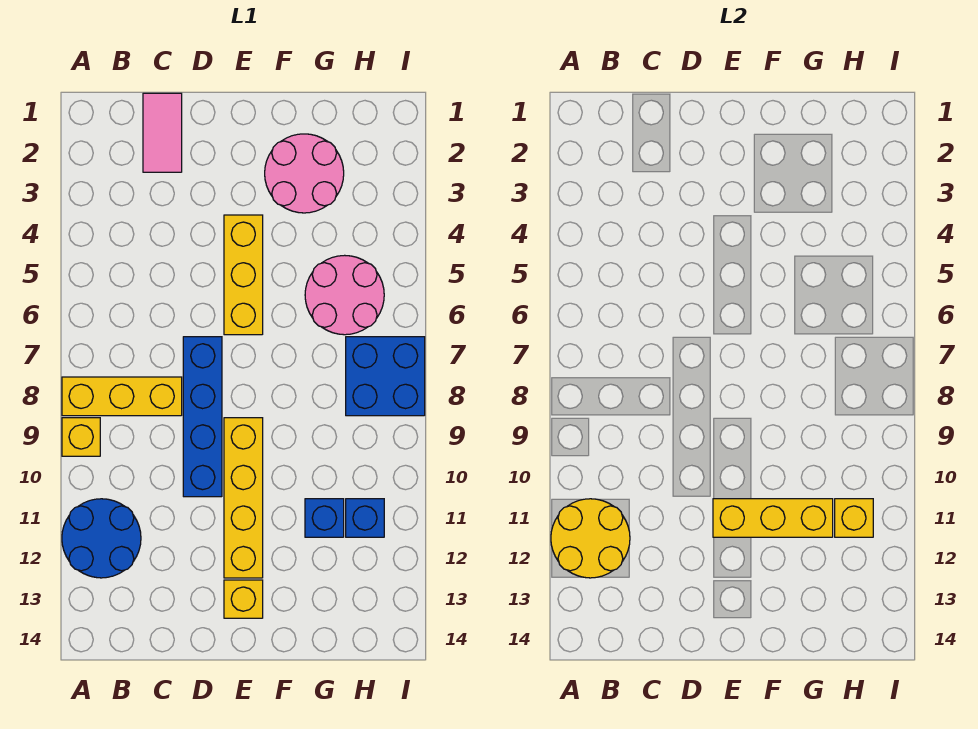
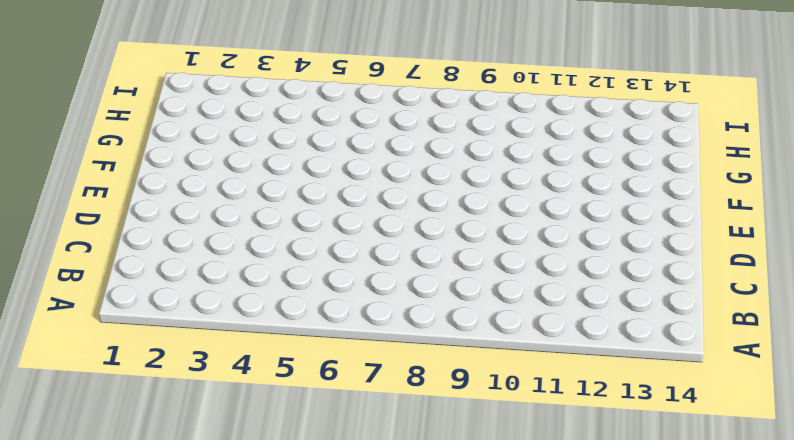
none -> yellow 1x3 brick [62,377,182,416]
none -> yellow 1x1 brick [62,418,100,456]
none -> blue 2x2 round brick [62,499,141,578]

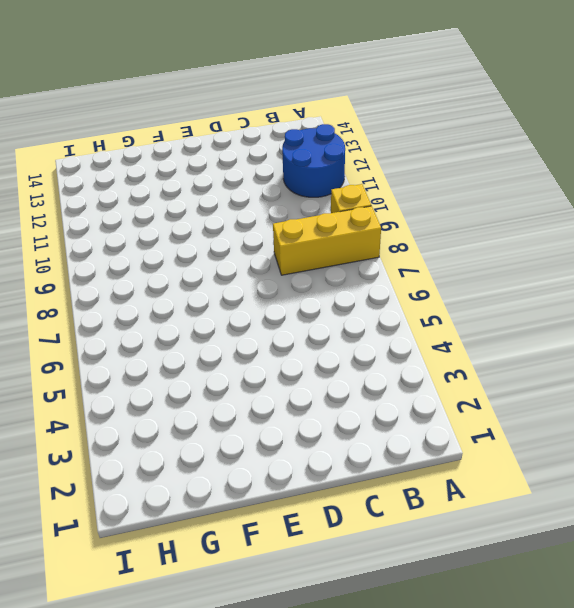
none -> pink 1x2 tile [143,93,182,172]
none -> blue 1x4 brick [183,337,222,497]
none -> yellow 1x3 brick [224,215,263,335]

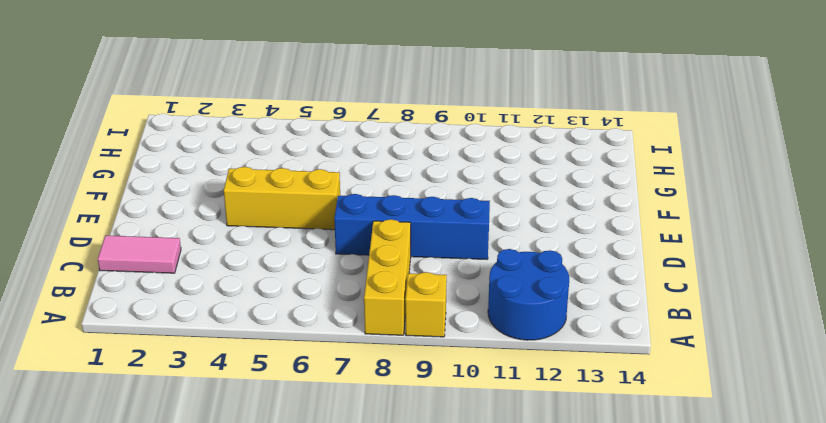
none -> yellow 1x4 brick [224,418,263,578]
none -> yellow 1x1 brick [224,580,263,618]
none -> pink 2x2 round brick [265,134,344,213]

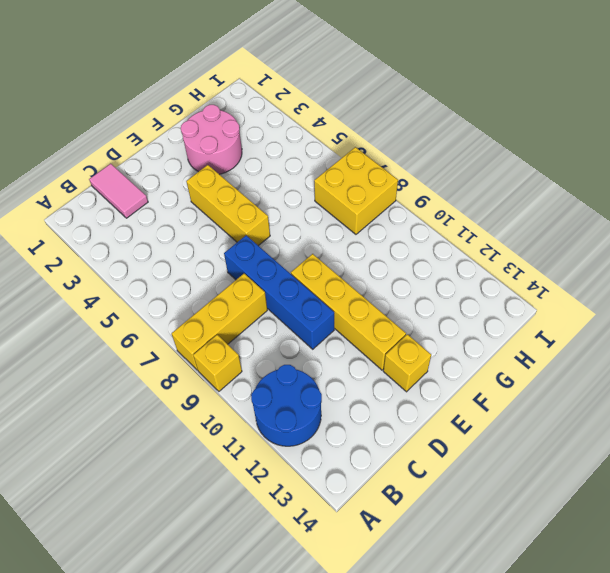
yellow 2x2 brick [314,147,398,234] -> blue 2x2 brick [346,337,425,416]
none -> pink 2x2 round brick [305,255,384,335]
none -> blue 1x1 brick [305,499,344,537]
none -> blue 1x1 brick [346,499,384,537]

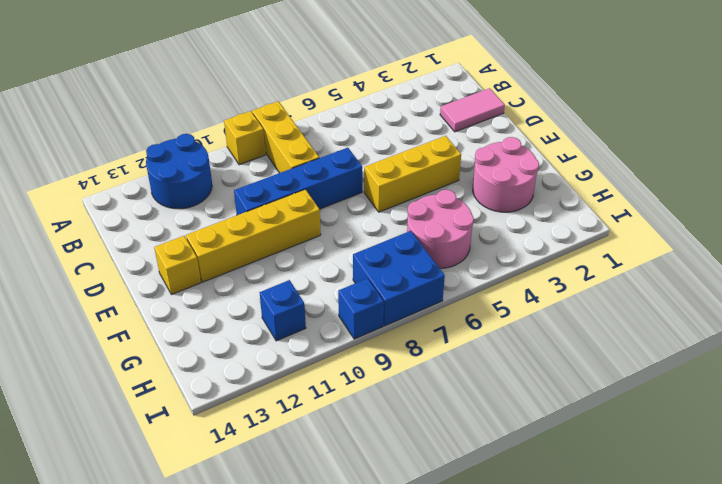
blue 1x1 brick [338,278,384,339] -> blue 1x1 brick moved to [305,499,344,537]
none -> yellow 2x2 round brick [551,499,630,578]
none -> yellow 1x3 brick [713,499,833,537]
none -> yellow 1x1 brick [835,499,873,537]

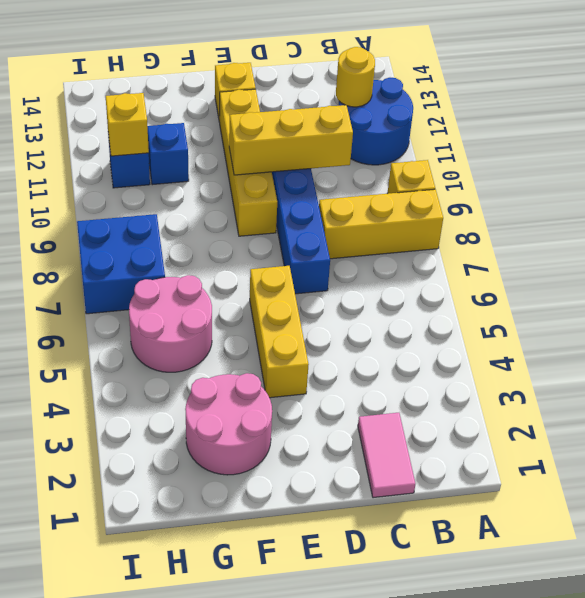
yellow 1x1 round brick [336,47,375,107] -> yellow 2x2 round brick [551,499,630,578]
yellow 1x3 brick [229,105,353,175] -> yellow 1x3 brick moved to [713,499,833,537]

